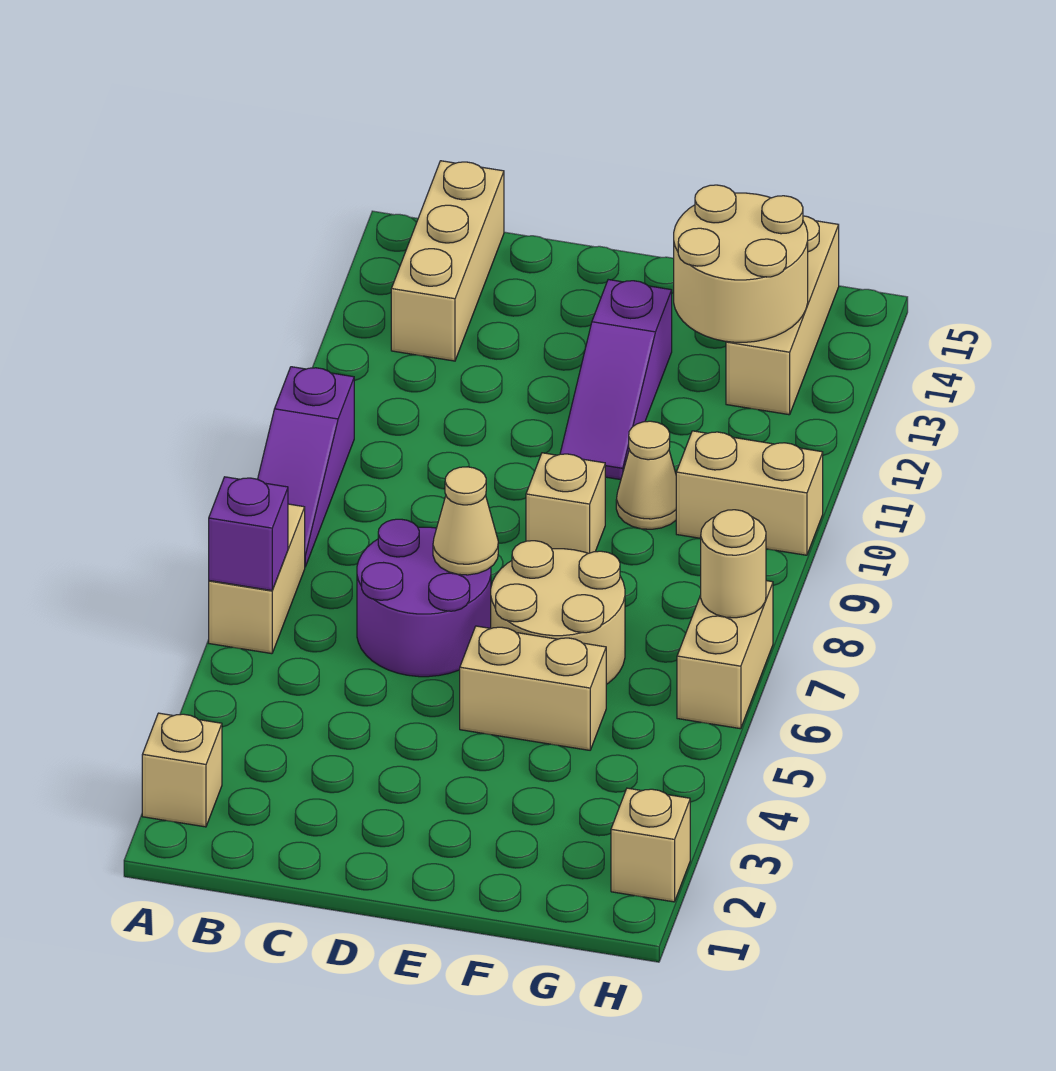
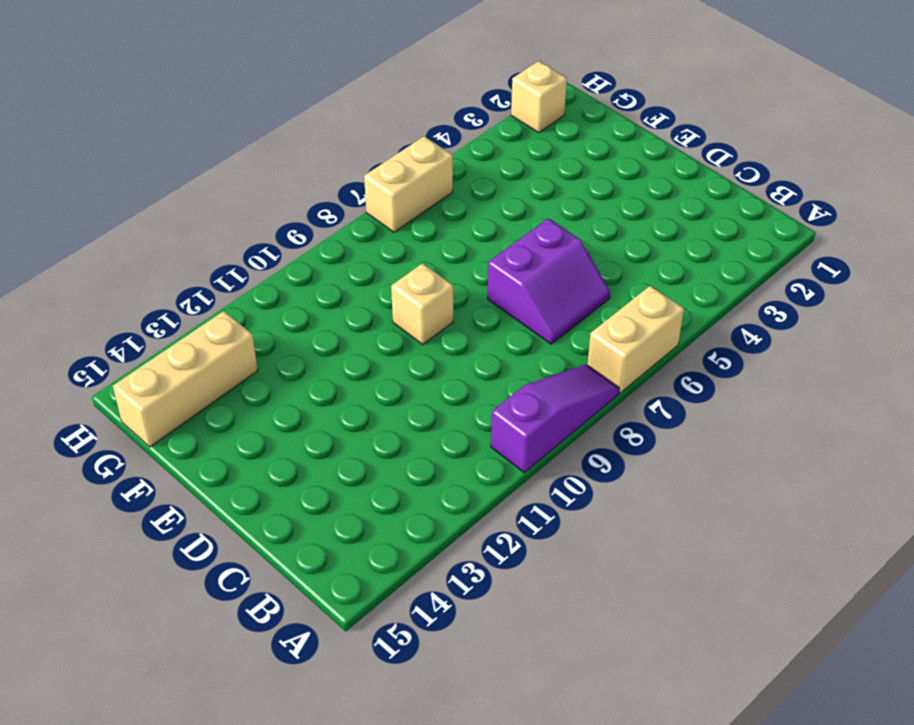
purple 2x2 slope [487,218,610,344] -> purple 2x2 round brick [357,519,491,677]
none -> tan 1x1 brick [142,713,222,827]
none -> tan 1x3 brick [391,161,504,361]
none -> tan 1x2 brick [460,626,606,750]

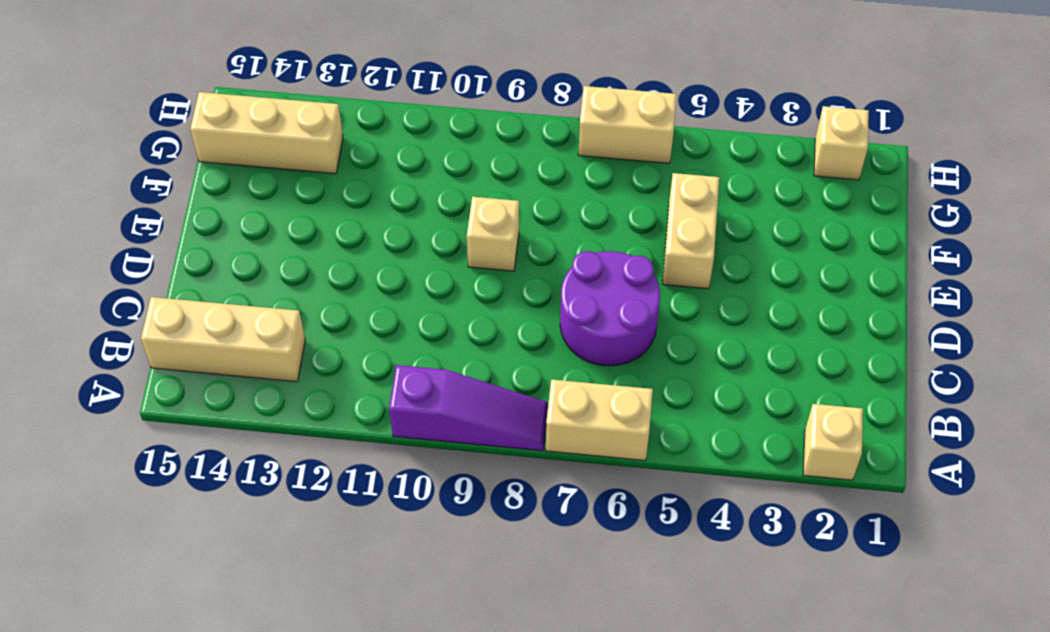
none -> tan 2x2 round brick [491,541,625,684]
none -> purple 1x3 slope [560,280,672,480]
none -> tan 1x1 cone [616,421,676,529]

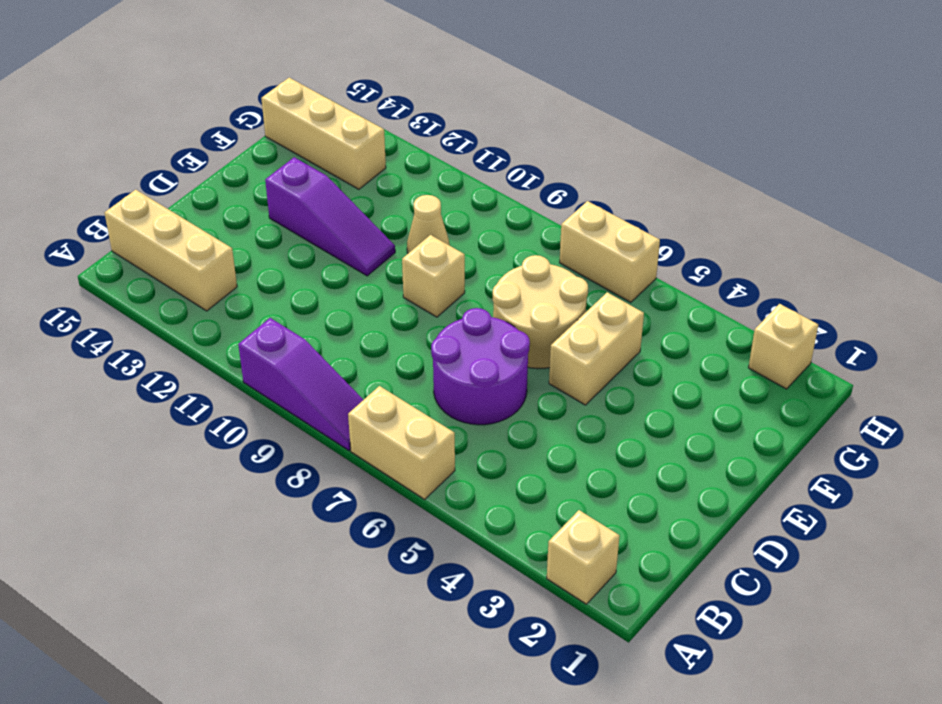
none -> tan 1x2 brick [676,431,823,555]
none -> purple 1x1 brick [209,477,288,591]
none -> tan 1x1 cone [433,467,498,575]

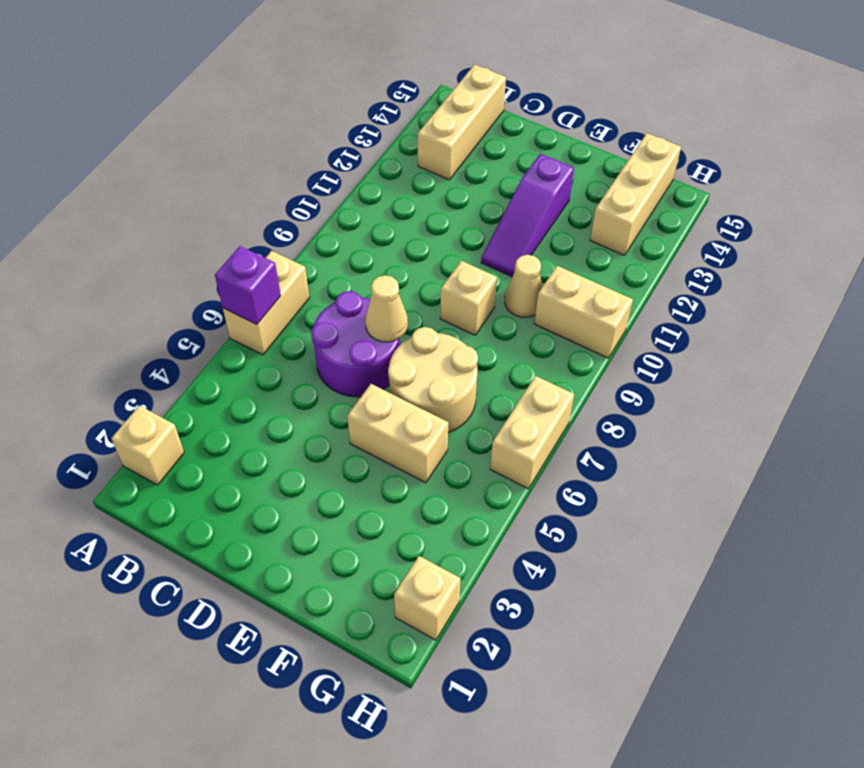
none -> purple 1x3 slope [258,367,354,567]
none -> tan 2x2 round brick [674,185,808,342]
none -> tan 1x1 round brick [701,510,766,618]

